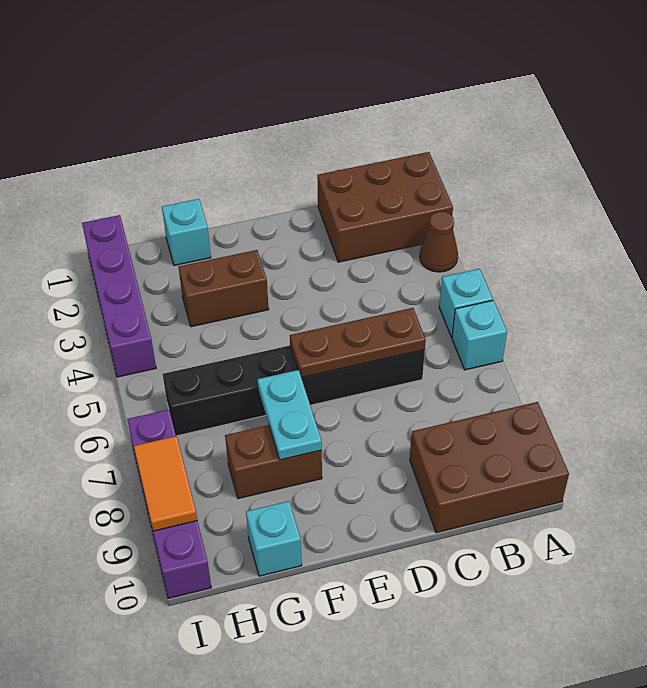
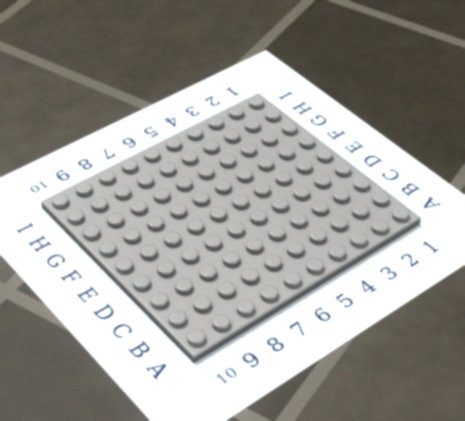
none -> brown 2x3 brick [317,152,453,262]
none -> brown 1x1 cone [420,212,458,272]
none -> cyan 1x1 brick [439,269,493,337]

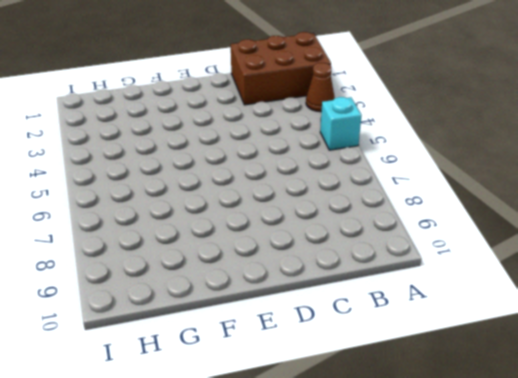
none -> cyan 1x1 brick [452,300,507,370]
none -> brown 2x3 brick [410,402,569,533]
none -> black 1x6 brick [163,346,425,436]

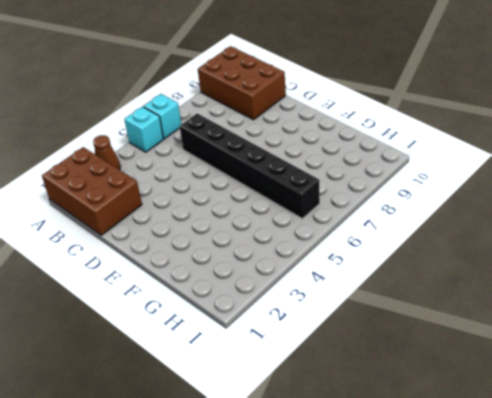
none -> brown 1x2 brick [179,250,269,327]
none -> brown 1x2 brick [225,425,322,499]
none -> cyan 1x1 brick [162,199,211,265]

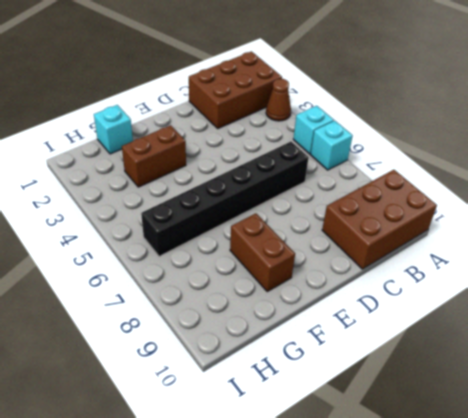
brown 1x2 brick [230,213,295,291] -> brown 1x2 brick turned to [225,425,322,499]
none -> cyan 1x1 brick [246,501,302,576]
none -> purple 1x4 brick [82,215,156,377]
none -> purple 1x4 brick [127,410,211,598]

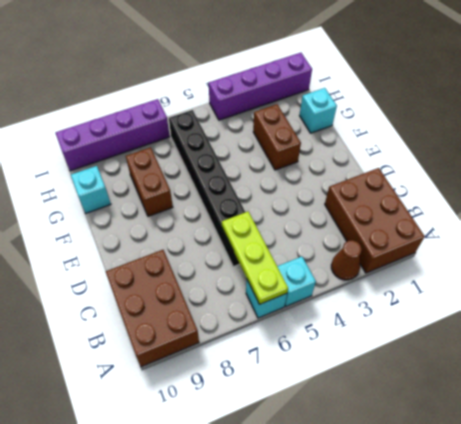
lime 1x3 plate [222,211,288,304] -> brown 1x3 plate [290,308,426,378]
none -> cyan 1x2 plate [258,370,322,460]
none -> orange 1x2 tile [134,436,197,531]

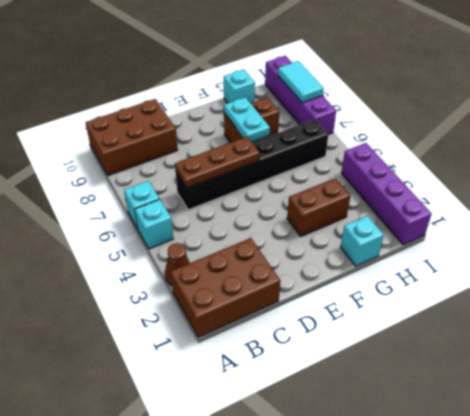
cyan 1x2 tile [278,61,324,103] -> orange 1x2 tile [134,436,197,531]

